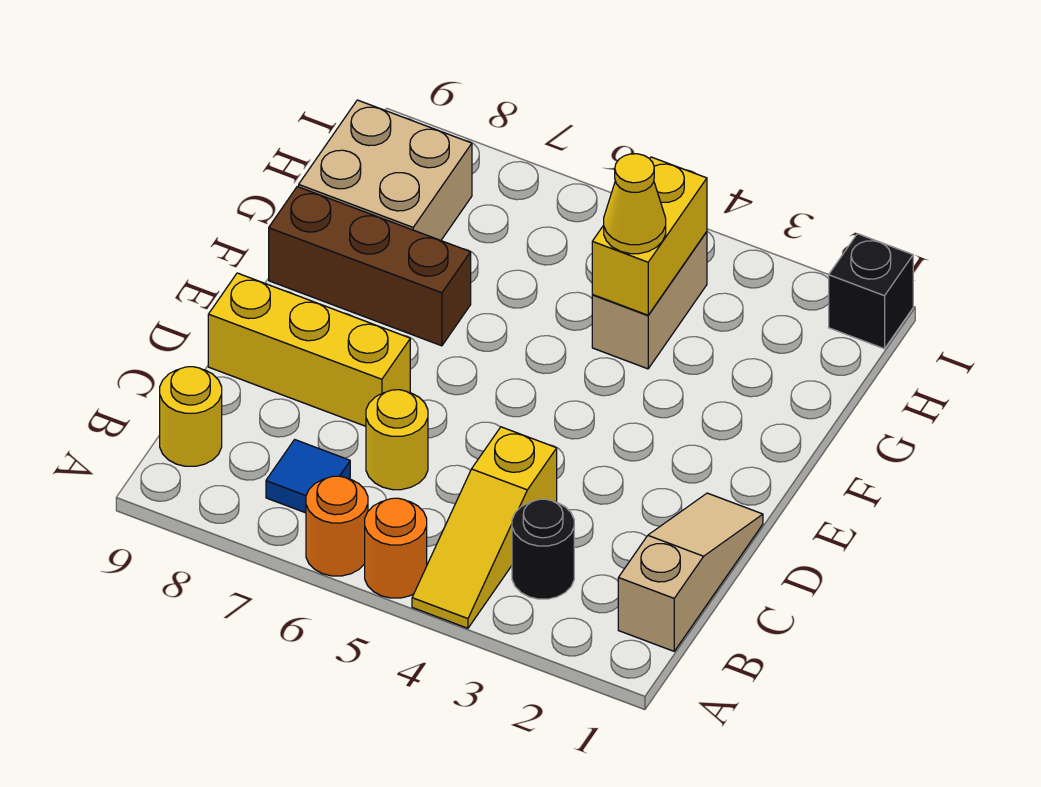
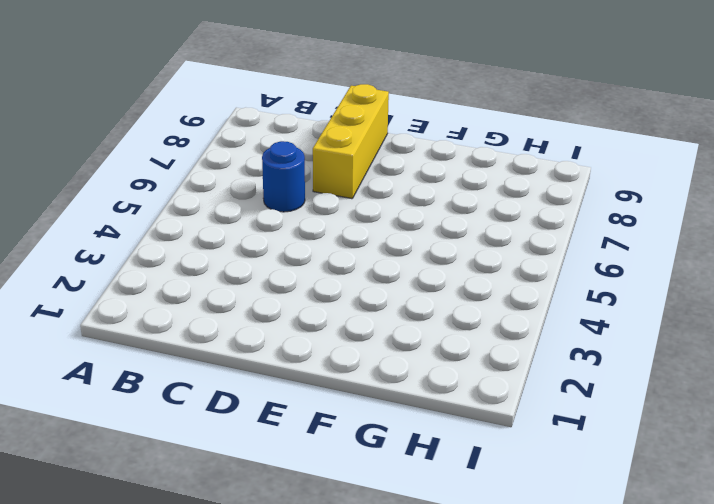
blue 1x1 round brick [262,141,305,212] -> yellow 1x1 round brick [366,390,428,490]
none -> yellow 1x3 slope [412,427,557,628]
none -> orange 1x1 round brick [365,498,427,598]
none -> orange 1x1 round brick [306,476,368,576]

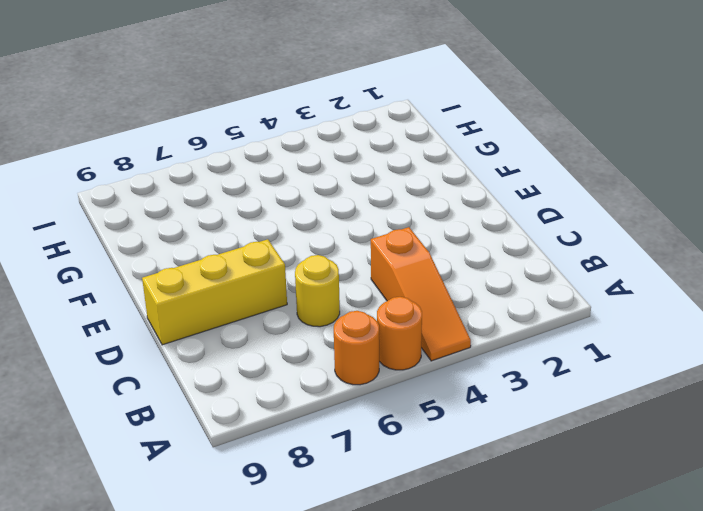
orange 1x3 slope [371,227,471,361] -> yellow 1x3 slope [412,427,557,628]
none -> tan 1x3 slope [618,493,763,651]
none -> black 1x1 round brick [512,499,574,599]
none -> blue 1x1 tile [266,440,350,513]

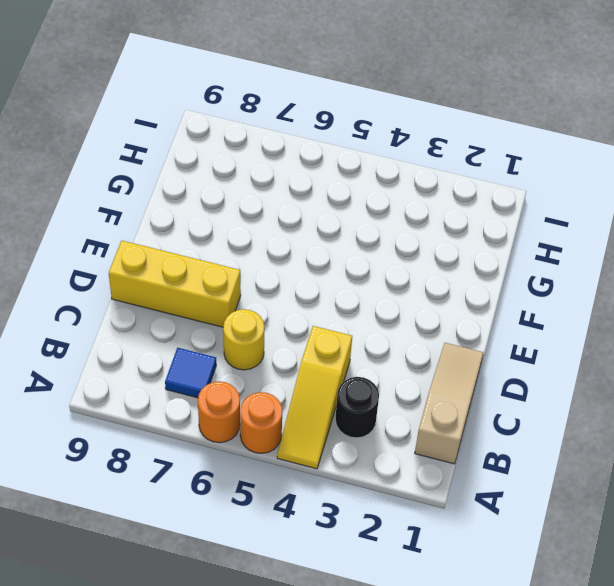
none -> yellow 1x1 round brick [160,367,222,466]
none -> brown 1x3 brick [269,187,471,346]
none -> tan 1x2 brick [592,232,707,369]

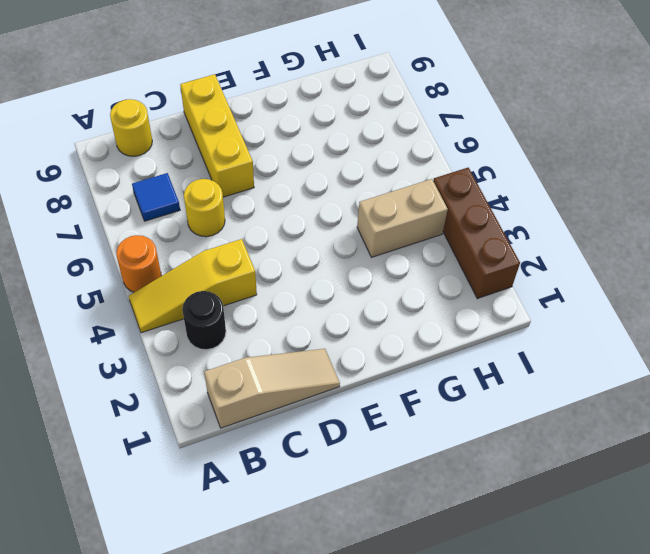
brown 1x3 brick [433,168,520,299] -> brown 1x3 brick moved to [269,187,471,346]
none -> orange 1x1 round brick [306,476,368,576]
none -> tan 2x2 brick [299,100,472,240]
none -> black 1x1 brick [829,234,913,349]

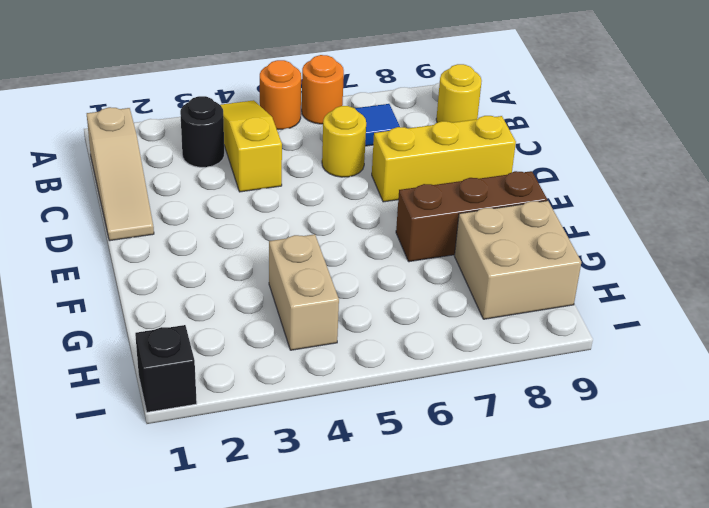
none -> yellow 1x2 brick [592,157,707,315]
none -> yellow 1x1 cone [604,154,666,254]

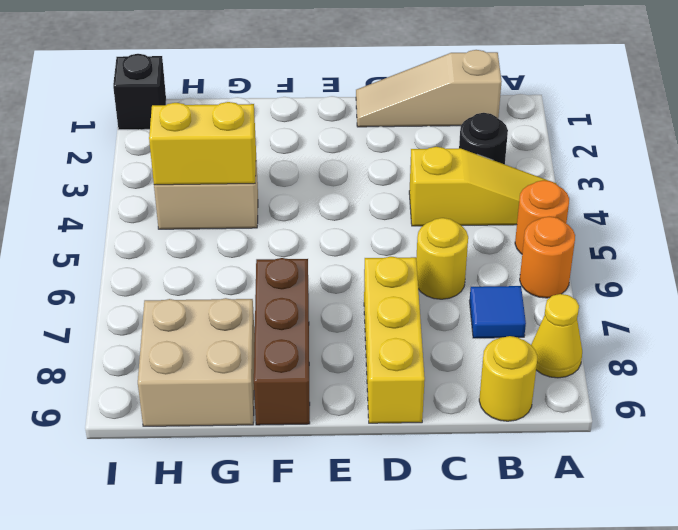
yellow 1x1 cone [531,294,582,378] -> yellow 1x1 cone moved to [604,154,666,254]

